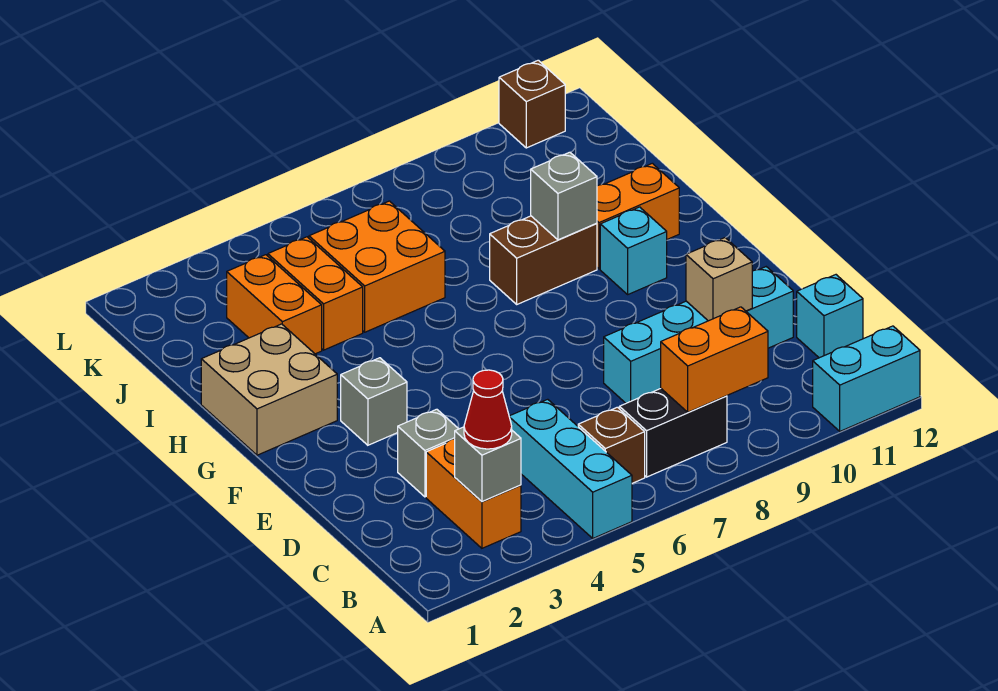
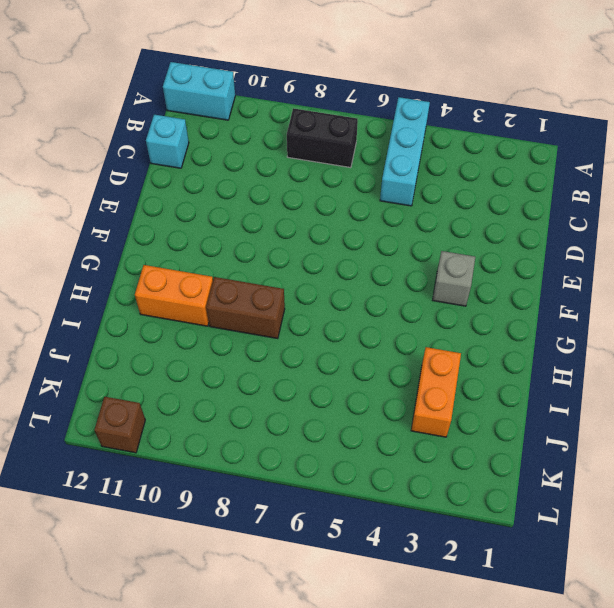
none -> orange 1x2 brick [426,439,521,548]
none -> brown 1x1 brick [578,407,645,483]
none -> grey 1x1 brick [398,409,458,497]

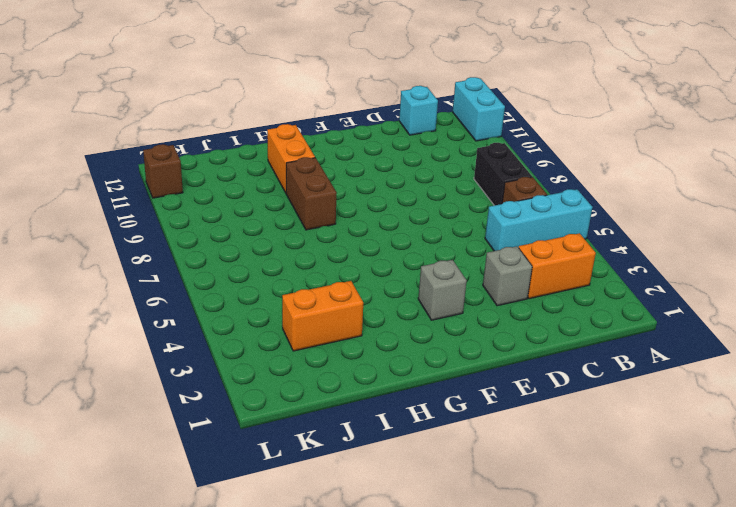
none -> cyan 1x4 brick [604,267,793,403]
none -> tan 2x2 brick [201,324,337,455]
none -> cyan 1x1 brick [600,207,667,294]

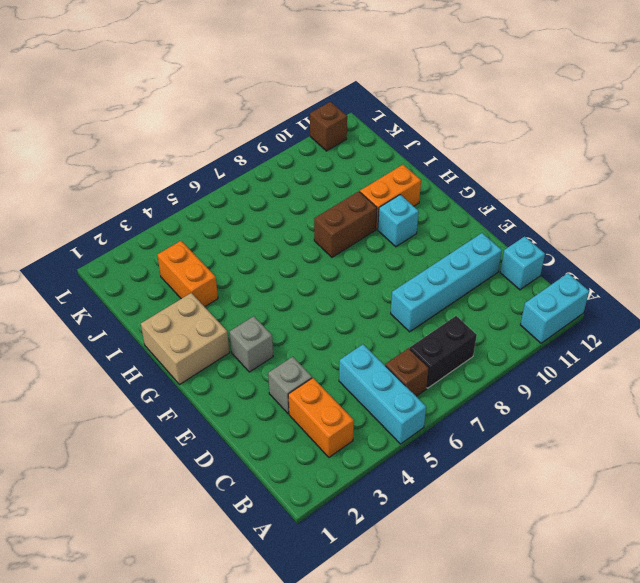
none -> orange 1x2 brick [268,237,363,350]
none -> orange 2x2 brick [309,201,445,332]
none -> grey 1x1 brick [455,427,521,501]

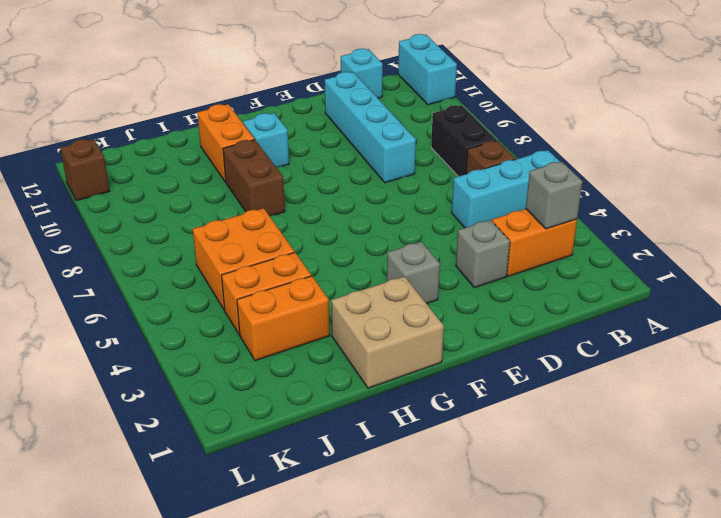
none -> orange 1x2 brick [661,307,768,412]
none -> tan 1x1 brick [686,238,752,321]
none -> grey 1x1 brick [531,152,597,240]

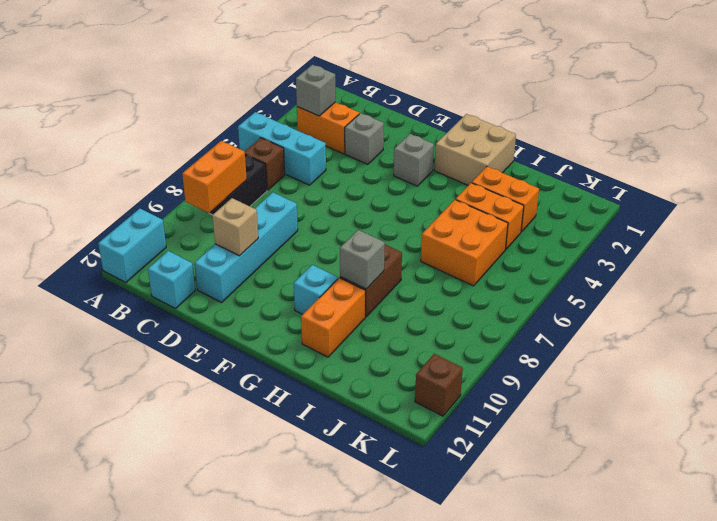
none -> red 1x1 cone [464,370,512,449]

